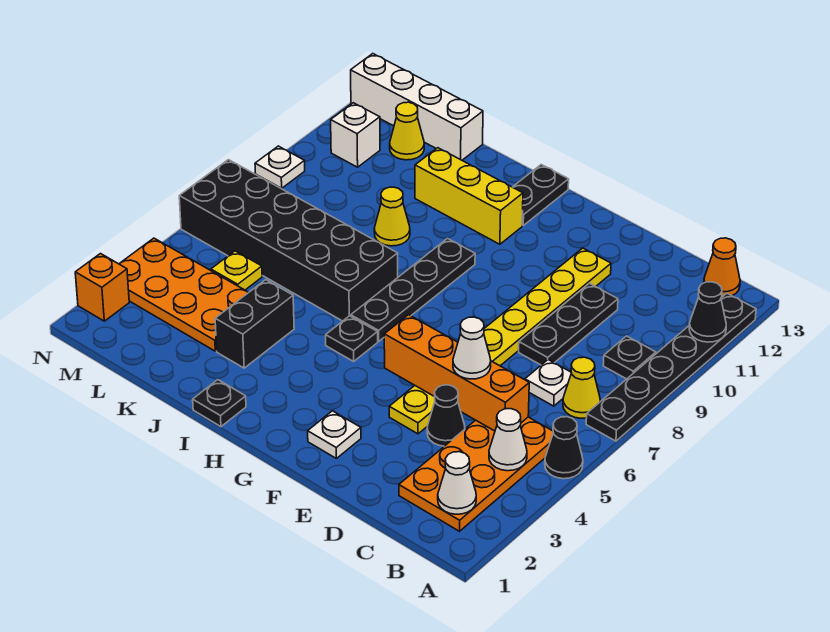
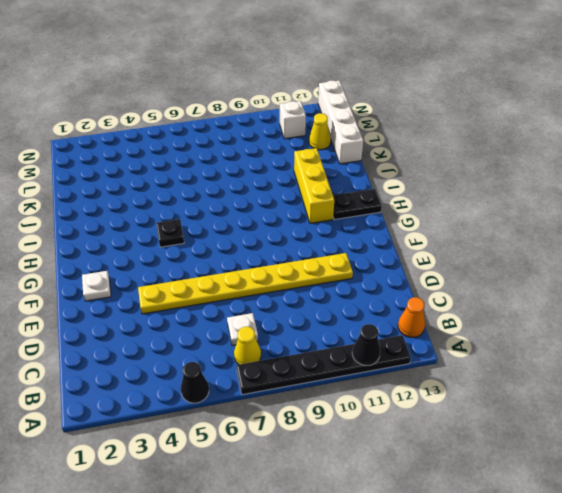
none -> orange 2x4 plate [399,417,553,531]
none -> black 1x1 plate [603,336,656,379]
none -> black 1x1 cone [427,385,465,446]
none -> black 1x3 plate [519,283,618,365]

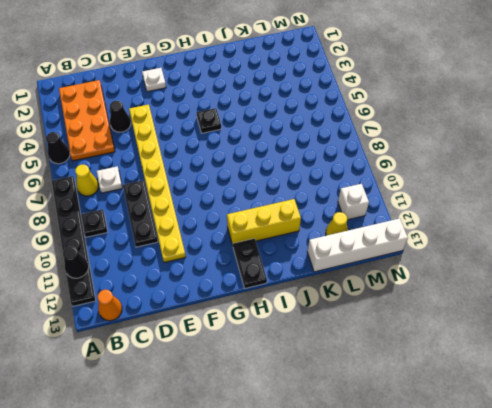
none -> black 1x4 plate [351,238,475,341]
none -> black 1x1 plate [193,380,246,427]
none -> black 2x6 brick [179,160,398,321]
none -> black 1x2 brick [215,280,294,368]

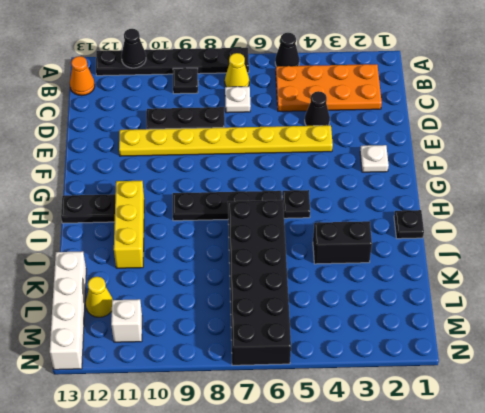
none -> yellow 1x1 cone [374,187,410,246]
none -> orange 2x4 plate [119,238,249,351]
none -> yellow 1x1 plate [211,251,262,290]
none -> orange 1x1 brick [75,254,129,321]

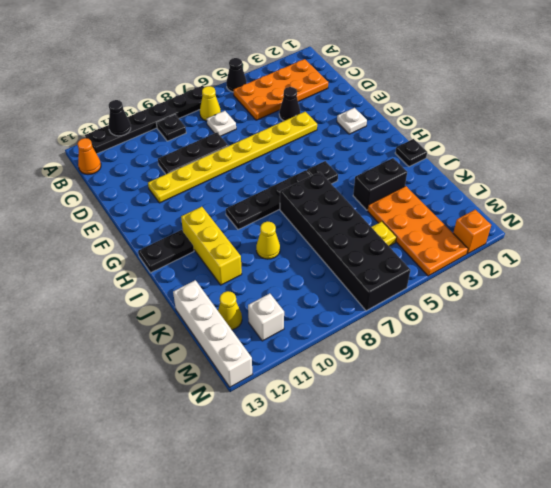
none -> white 1x1 plate [255,146,305,188]
none -> white 1x1 cone [438,452,476,514]
none -> white 1x1 cone [489,409,527,471]
none -> orange 1x4 brick [384,315,529,431]

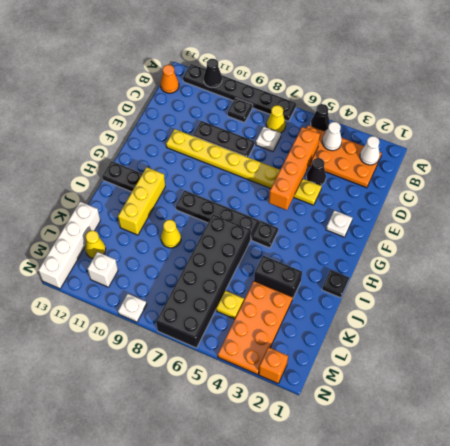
none -> white 1x1 cone [453,317,491,379]

